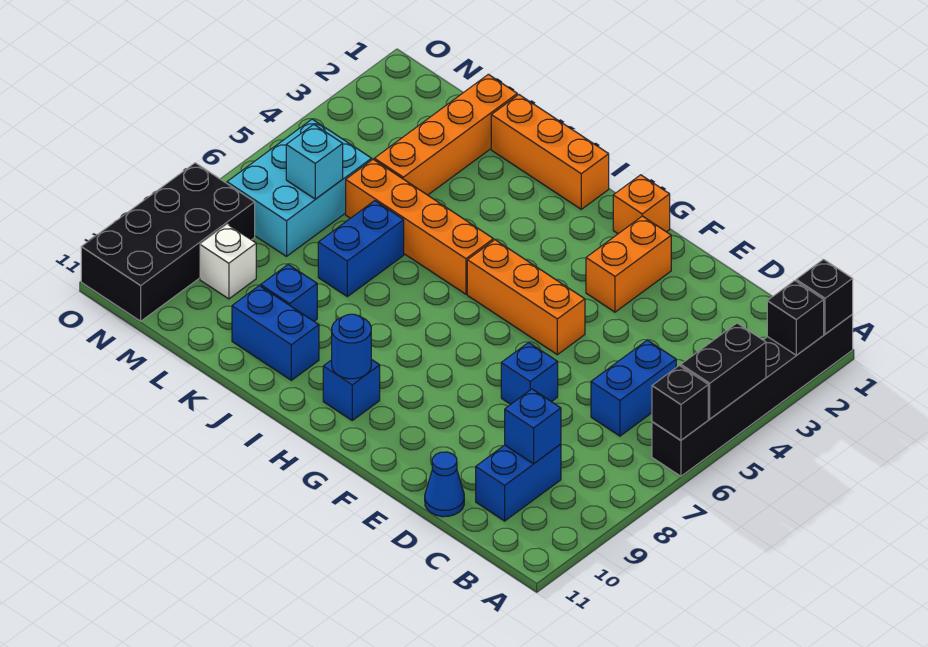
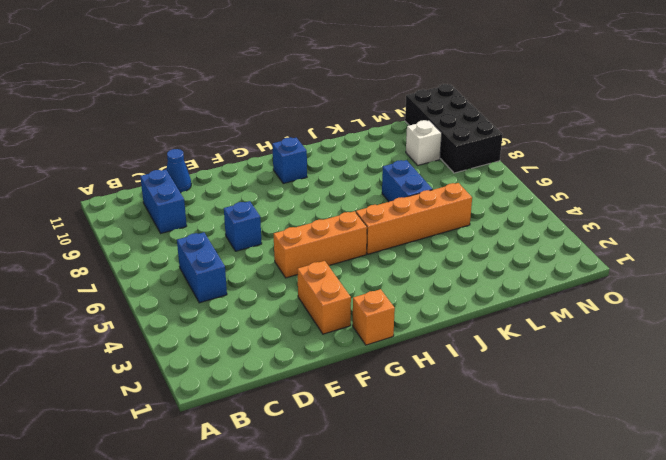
none -> black 1x6 brick [652,315,853,476]
none -> orange 1x3 brick [491,95,609,209]
none -> blue 1x2 brick [232,286,319,380]

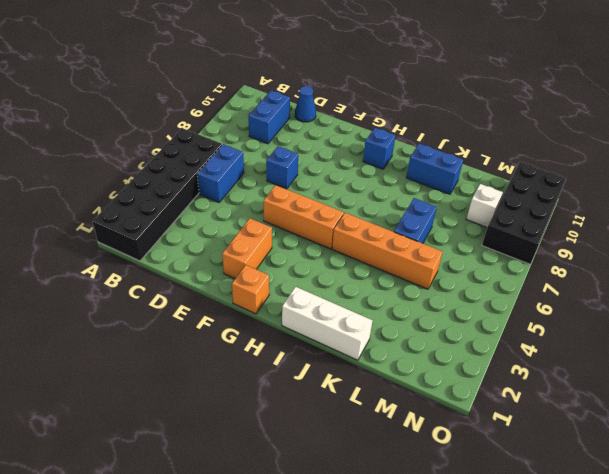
black 2x6 brick [93,128,222,261] -> black 1x6 brick [652,315,853,476]
white 1x3 brick [282,287,373,360] -> orange 1x3 brick [491,95,609,209]
none -> blue 1x1 brick [261,264,317,321]
none -> orange 1x4 brick [374,74,517,195]
none -> cyan 2x3 brick [227,119,372,256]

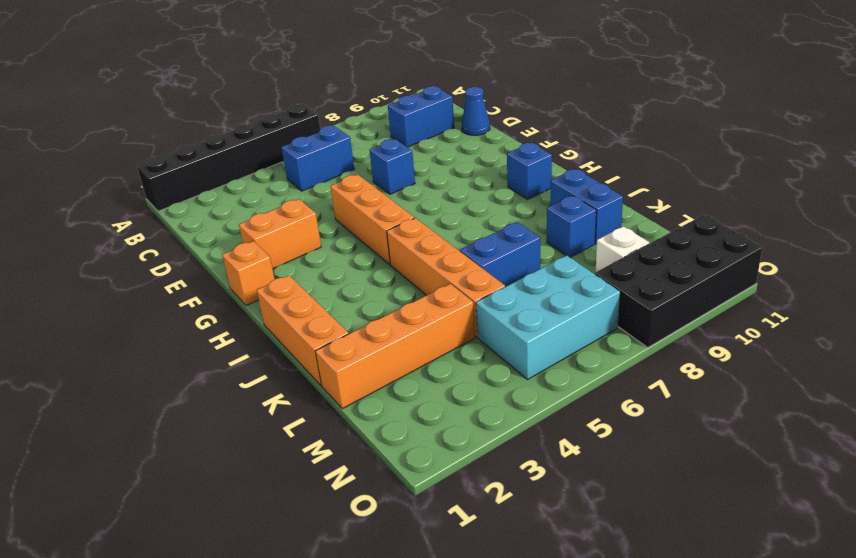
none -> black 1x1 brick [796,259,853,334]
none -> black 1x1 brick [767,281,824,355]
none -> black 1x2 brick [681,323,766,419]

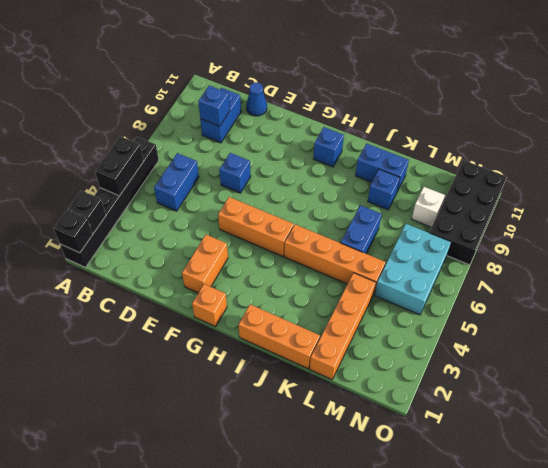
none -> black 1x1 brick [652,366,708,440]
none -> blue 1x1 round brick [332,314,371,379]
none -> cyan 1x1 brick [286,124,343,199]

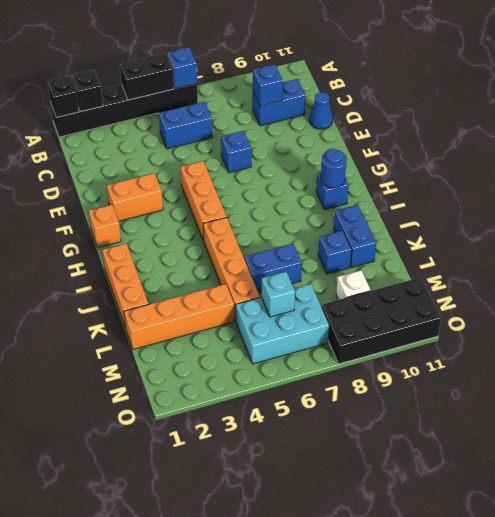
blue 1x1 brick [167,47,197,89] -> black 1x1 brick [652,366,708,440]

